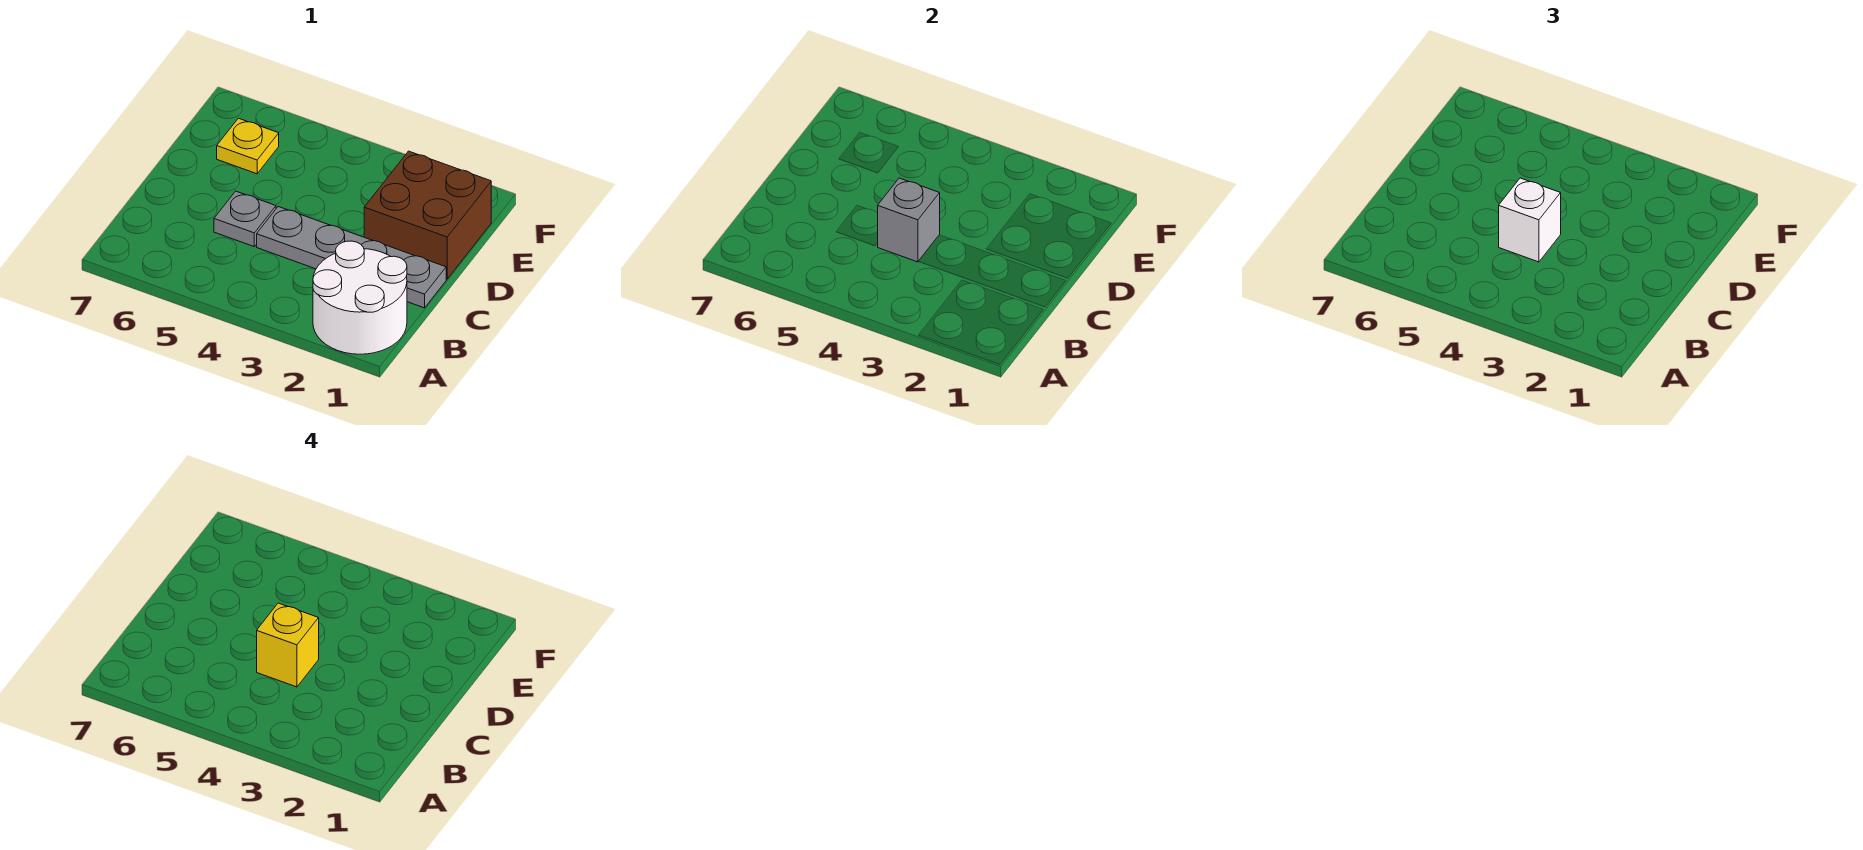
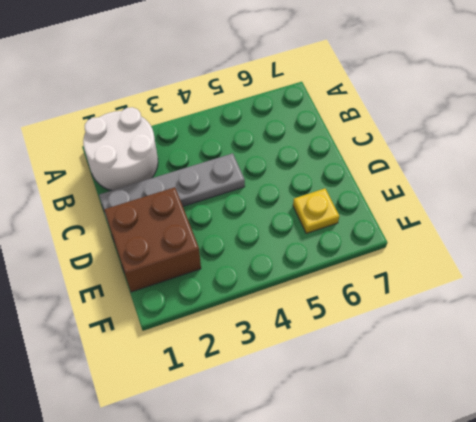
none -> grey 1x1 plate [214,191,276,246]
none -> grey 1x1 brick [878,178,940,262]

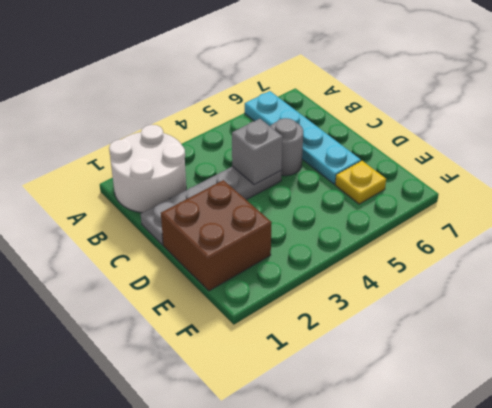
cyan 1x4 plate [245,91,361,184] -> none
grey 1x1 round brick [270,118,303,176] -> grey 1x1 plate [214,191,276,246]
none -> white 1x1 brick [1499,178,1561,262]
none -> yellow 1x1 brick [257,603,319,687]

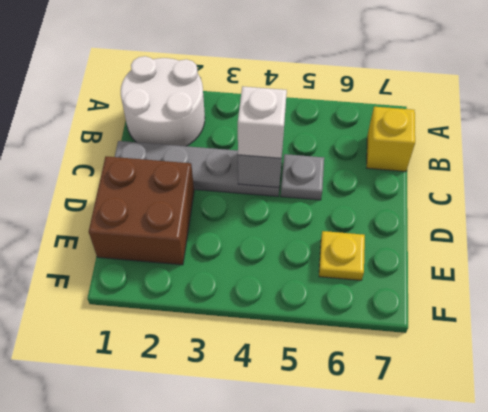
yellow 1x1 brick [367,107,415,171] -> yellow 1x1 brick moved to [257,603,319,687]

